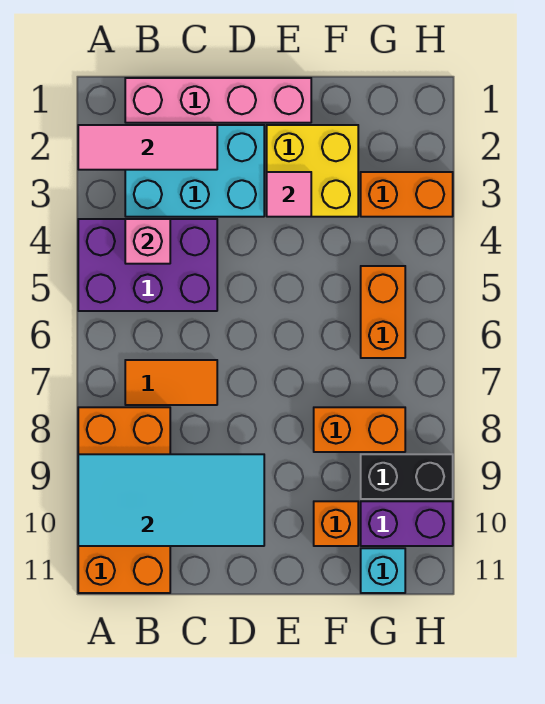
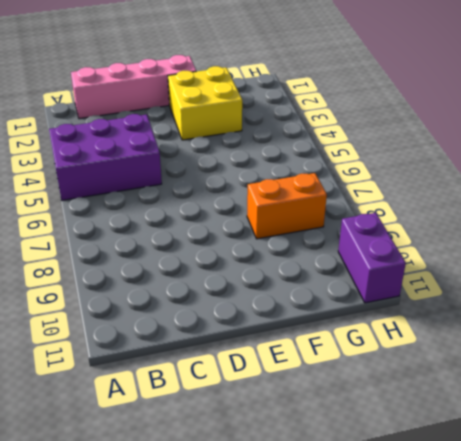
purple 1x2 brick [338,213,406,303] -> purple 1x2 brick turned to [361,501,453,546]
none -> orange 2x4 brick [78,407,170,593]
none -> cyan 2x3 brick [125,125,264,217]
none -> orange 1x2 tile [125,360,217,405]

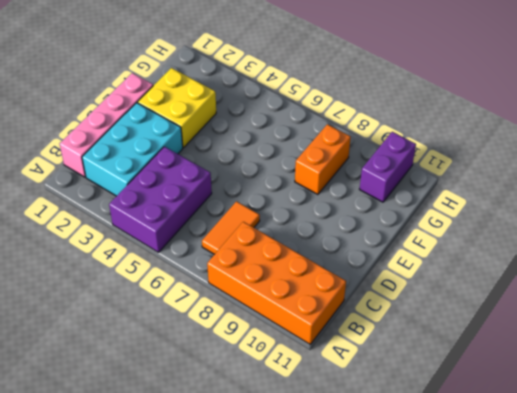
none -> orange 1x1 brick [314,501,358,546]
none -> orange 1x2 brick [361,172,453,217]
none -> orange 1x2 brick [361,266,405,358]

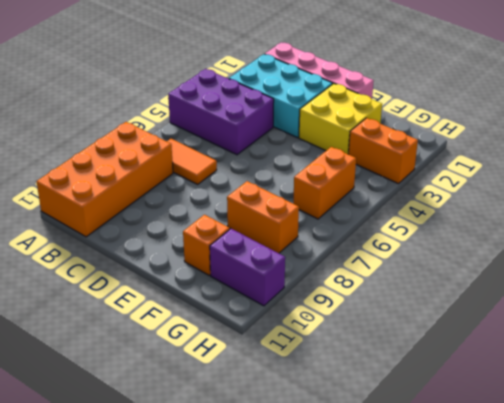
none -> black 1x2 brick [361,454,453,499]
none -> cyan 1x1 brick [361,548,405,593]
none -> pink 1x3 tile [78,125,217,170]

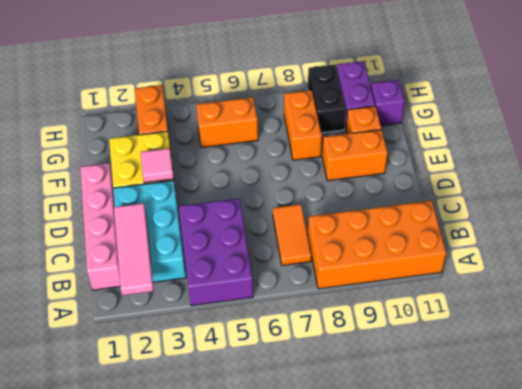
orange 1x2 brick [322,130,388,181] -> none
purple 1x1 brick [371,80,405,125] -> cyan 1x1 brick [361,548,405,593]
none -> cyan 2x4 tile [78,454,264,546]
none -> pink 1x1 brick [125,219,170,264]

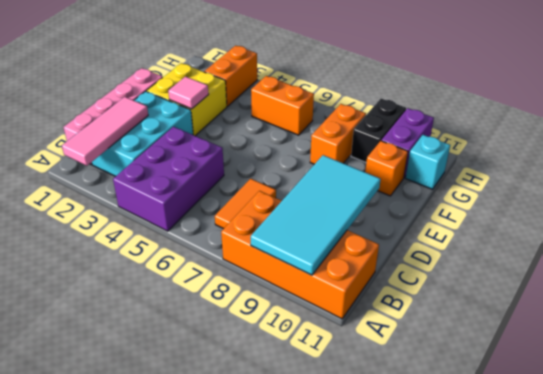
none -> pink 1x1 brick [125,219,170,264]

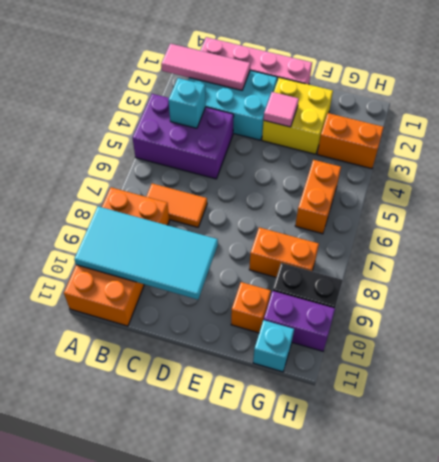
cyan 1x1 brick [169,78,206,128] -> pink 1x1 brick [125,219,170,264]

